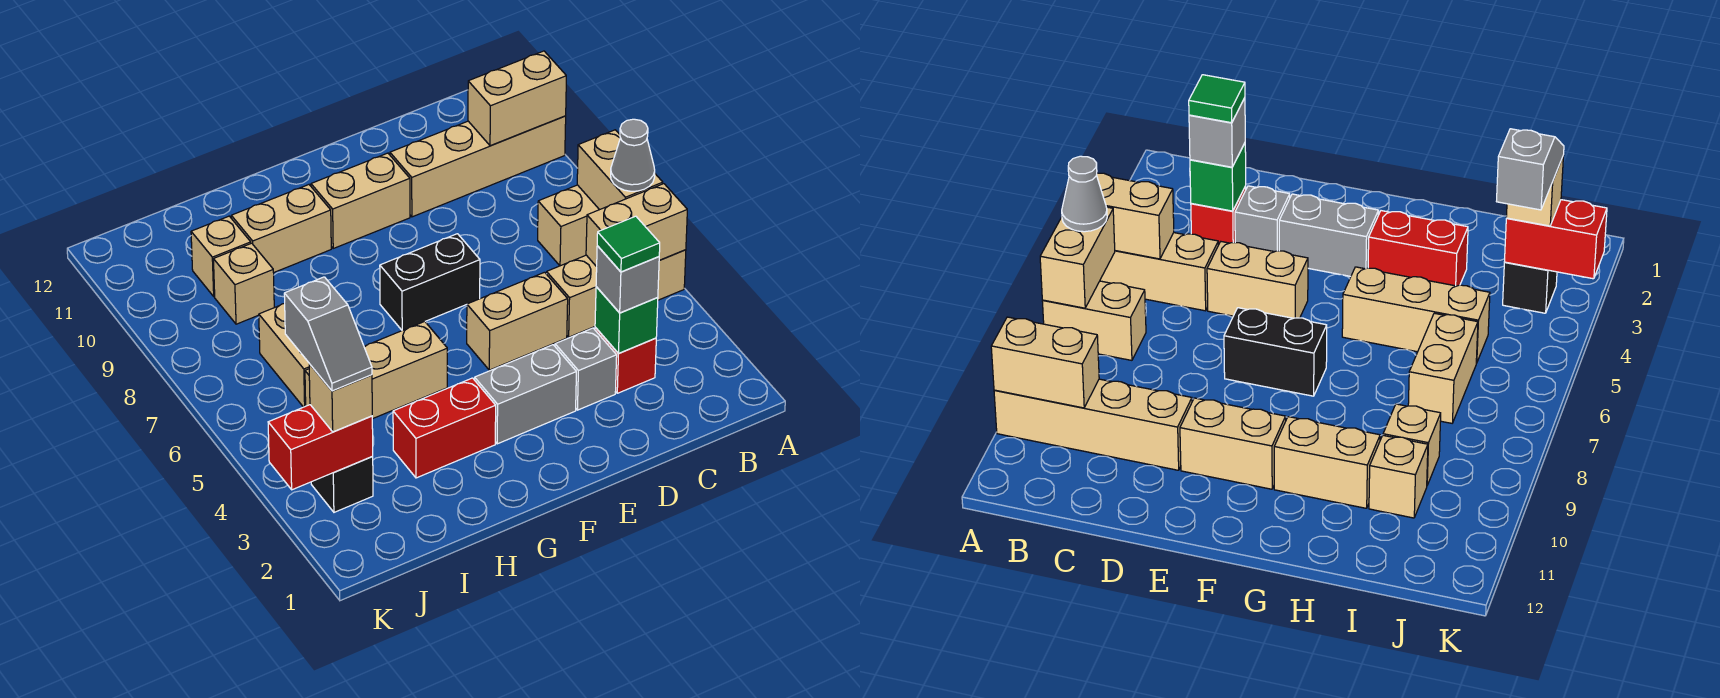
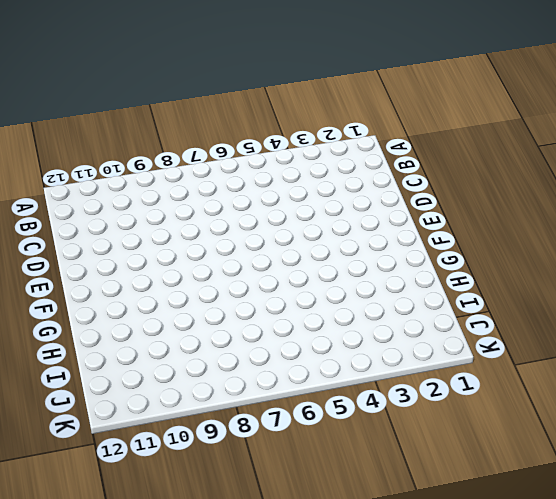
none -> tan 1x3 brick [547,250,686,337]
none -> tan 1x2 brick [538,185,599,266]
none -> tan 1x4 brick [390,116,566,217]

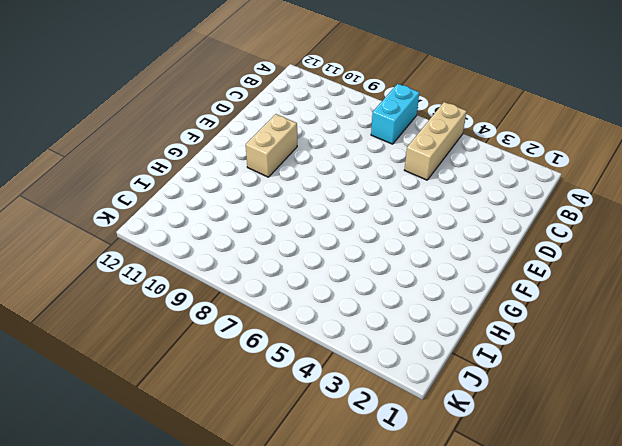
cyan 1x2 brick [371,84,419,144] -> tan 1x2 brick [538,185,599,266]
none -> tan 1x4 brick [390,116,566,217]
none -> red 1x1 brick [595,327,656,393]
none -> grey 1x1 brick [555,328,617,410]

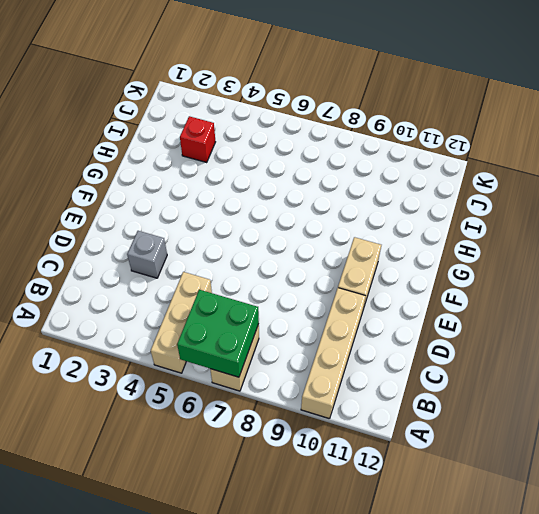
green 2x2 brick [177,290,259,377] -> tan 1x2 brick [577,130,663,210]
red 1x1 brick [180,116,215,162] -> red 1x1 brick moved to [595,327,656,393]
none -> tan 1x2 brick [467,272,568,370]
none -> grey 1x2 brick [475,345,576,444]
none -> black 1x2 brick [380,234,480,330]

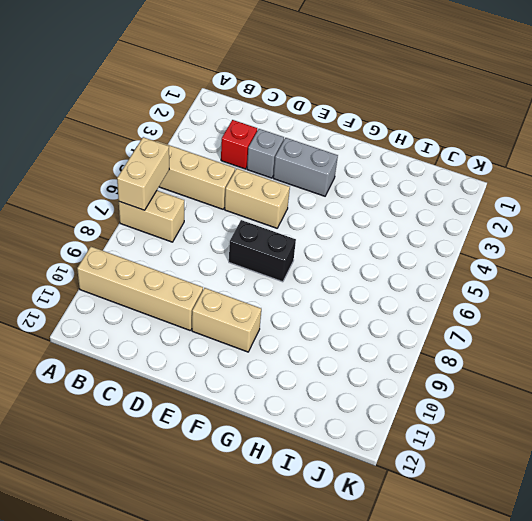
none -> red 1x2 brick [393,378,496,478]
none -> tan 1x3 brick [305,321,447,419]
none -> tan 1x2 brick [231,185,331,273]

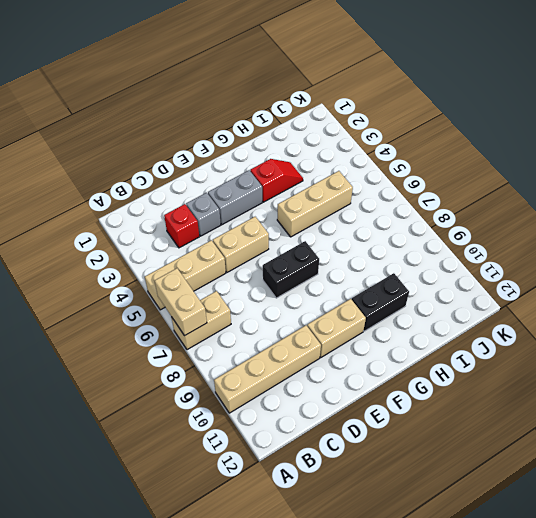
red 1x2 slope [250,159,303,202] -> red 1x2 brick [393,378,496,478]
black 1x2 brick [352,273,409,331] -> tan 1x2 brick [231,185,331,273]
none -> tan 1x2 brick [259,303,309,407]
none -> tan 1x1 brick [213,243,274,324]
none -> tan 1x1 brick [191,216,251,297]

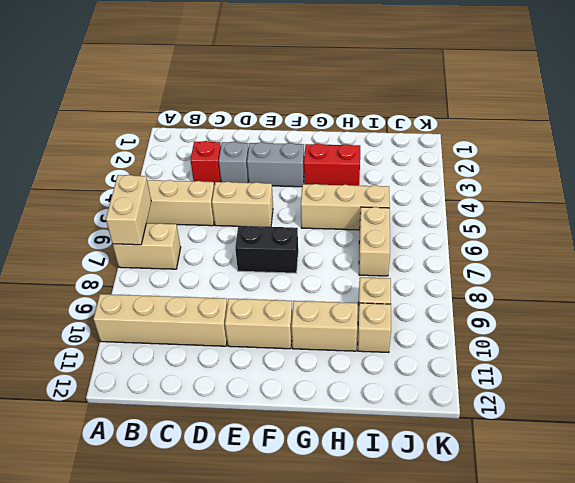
none -> black 1x1 brick [311,457,373,512]
none -> tan 1x2 brick [586,184,687,267]
none -> tan 1x2 brick [468,51,566,146]

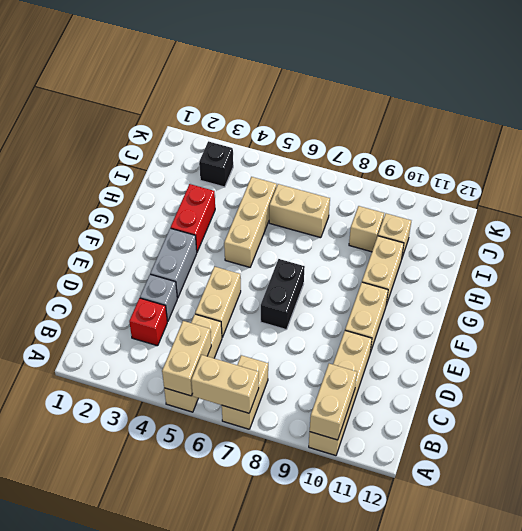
none -> green 1x1 brick [595,287,658,353]
none -> red 1x2 brick [268,405,373,490]
none -> grey 1x1 cone [611,119,655,191]

